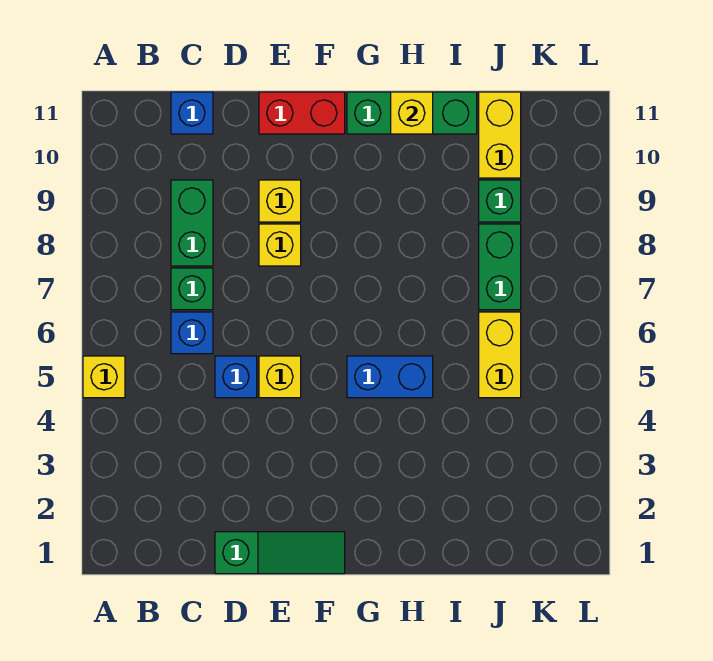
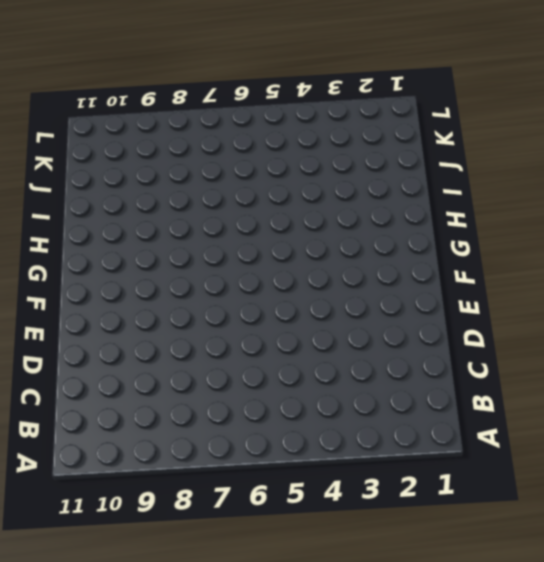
none -> yellow 1x1 brick [83,356,125,398]
none -> blue 1x1 brick [171,312,213,354]
none -> green 1x1 brick [171,268,213,310]

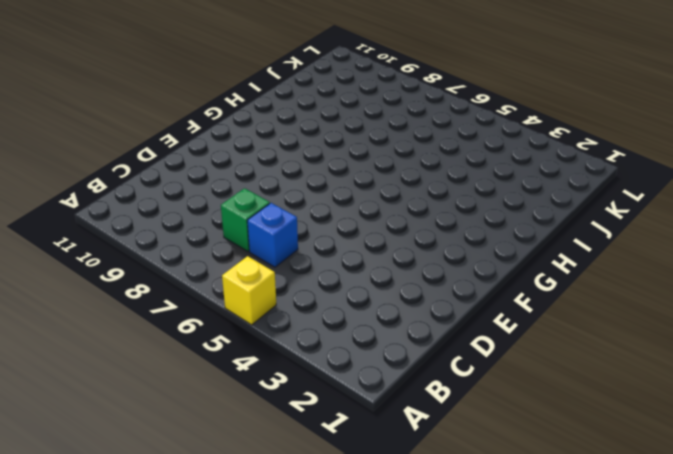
none -> green 1x2 brick [171,180,213,266]
none -> blue 1x1 brick [171,92,213,134]
none -> green 1x3 slope [215,532,345,574]

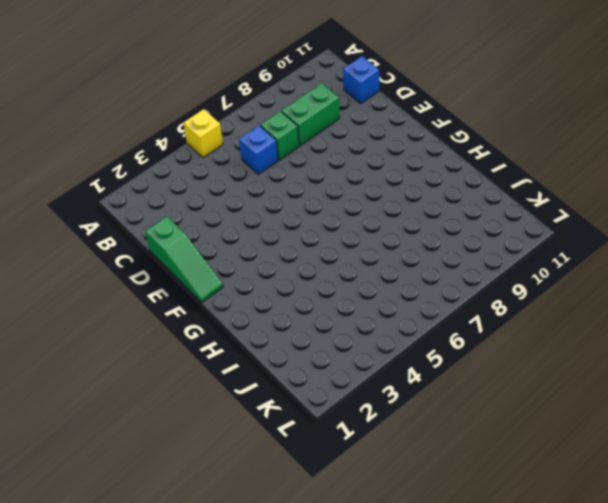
none -> blue 1x1 brick [215,356,257,398]
none -> yellow 1x1 brick [259,356,301,398]
none -> yellow 1x1 brick [259,224,301,266]

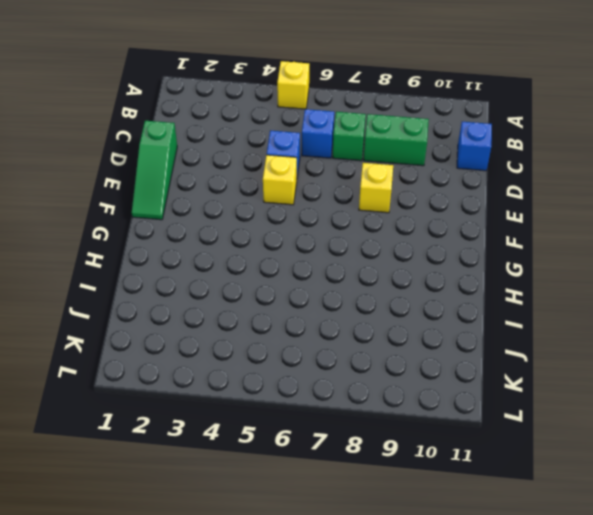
none -> yellow 1x1 brick [259,180,301,222]
none -> red 1x2 brick [259,92,345,134]
none -> blue 1x2 brick [347,356,433,398]

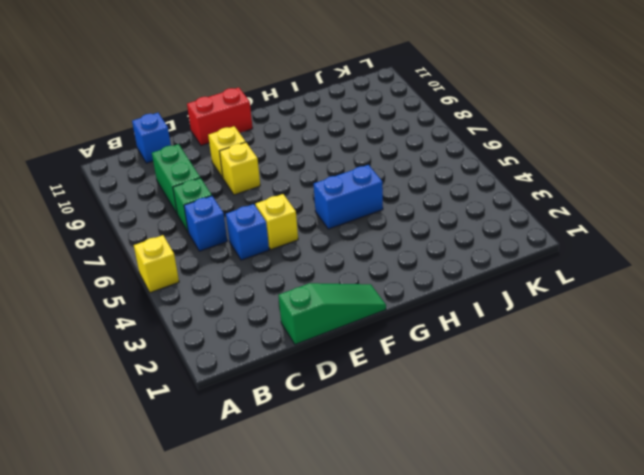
none -> green 1x3 brick [347,92,477,134]
none -> yellow 1x2 brick [479,312,521,398]
none -> green 1x2 brick [479,224,521,310]

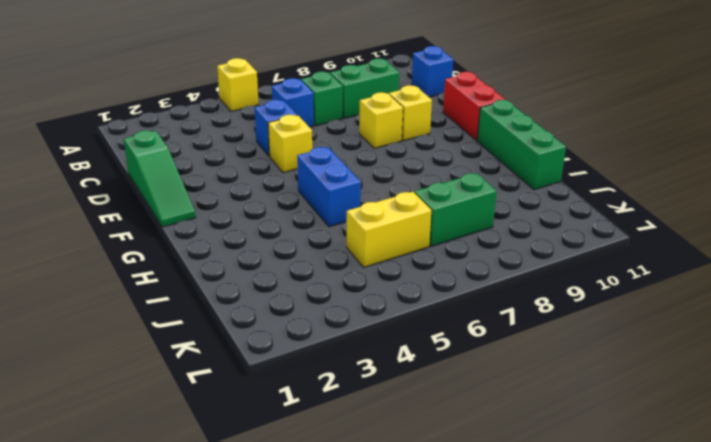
none -> green 1x1 brick [479,180,521,222]
none -> yellow 1x2 brick [479,92,521,178]
none -> yellow 1x1 brick [391,92,433,134]

